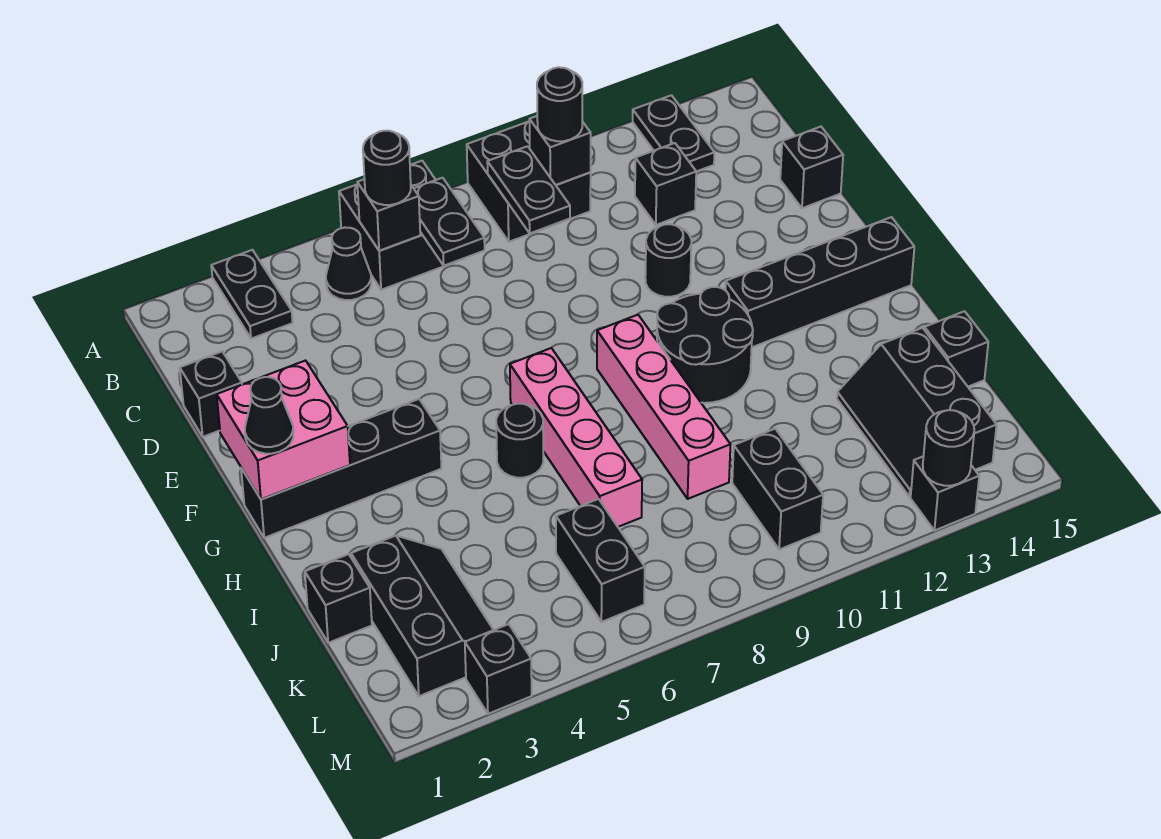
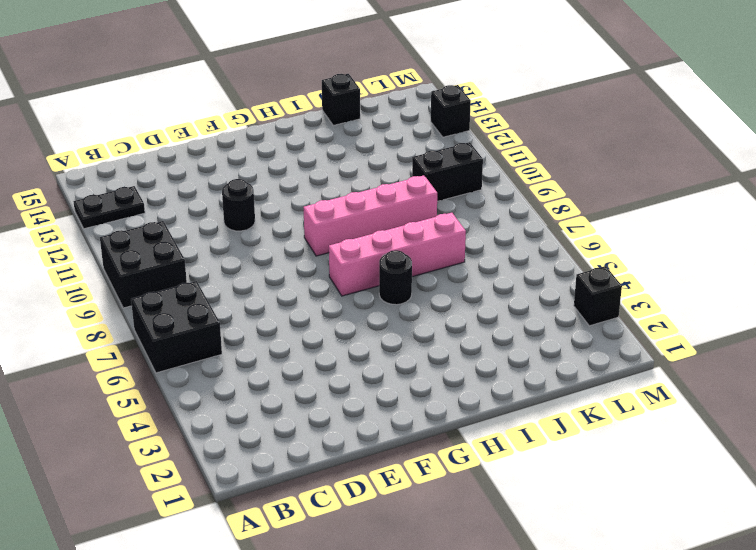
none -> black 1x2 plate [211,250,293,339]
none -> black 1x1 cone [326,228,371,300]
none -> black 1x1 brick [635,143,696,225]
none -> black 1x1 brick [180,352,242,437]

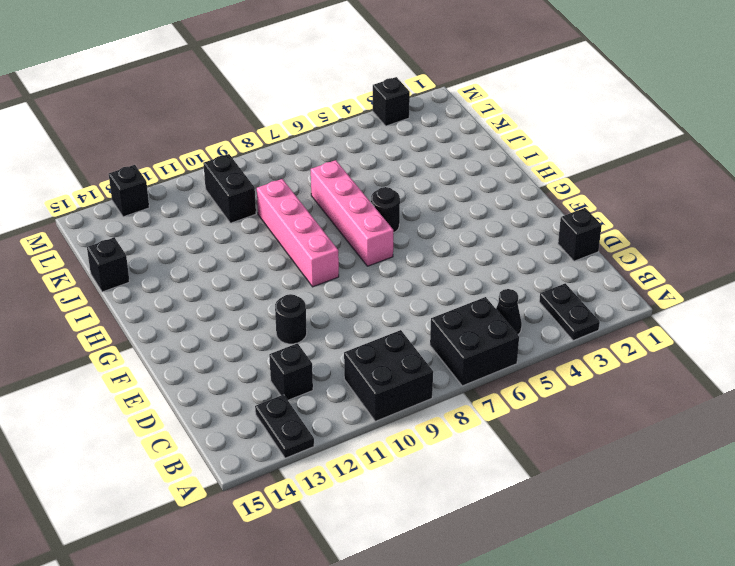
none -> black 1x1 brick [780,127,843,208]
none -> black 1x4 brick [241,399,441,538]
none -> black 2x2 round brick [657,287,753,403]
none -> black 1x4 brick [725,217,914,347]

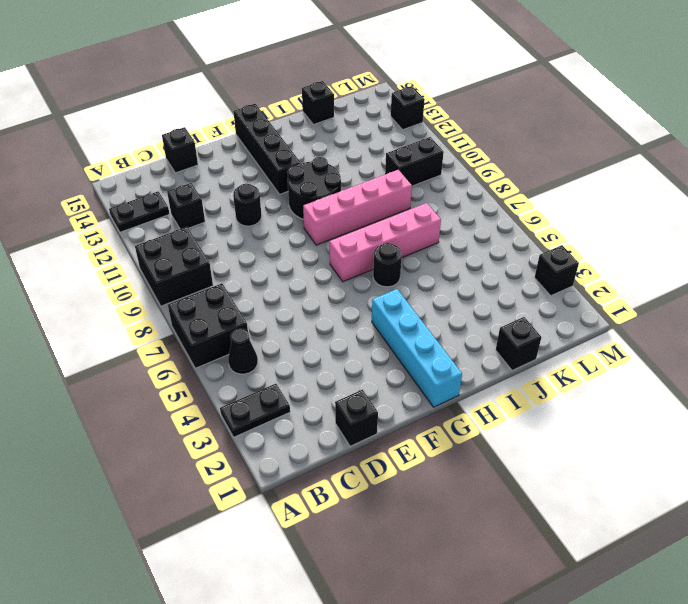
cyan 1x4 brick [372,289,462,407] -> black 1x4 brick [241,399,441,538]
none -> black 2x3 slope [351,536,493,696]
none -> black 2x3 slope [837,328,997,497]
none -> black 1x2 brick [556,499,645,622]
none -> black 1x1 brick [357,179,420,251]

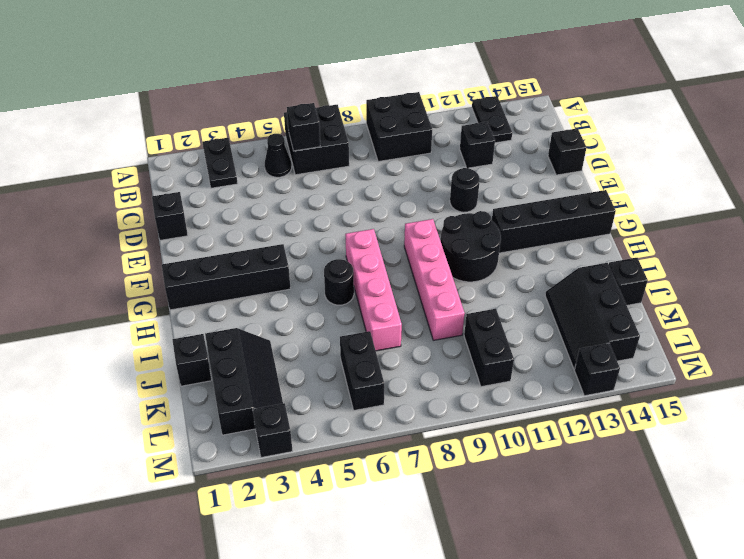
none -> black 1x2 plate [414,178,485,266]
none -> black 1x2 plate [487,146,570,233]
none -> black 1x1 brick [529,116,591,185]
none -> pink 2x2 brick [217,361,350,499]

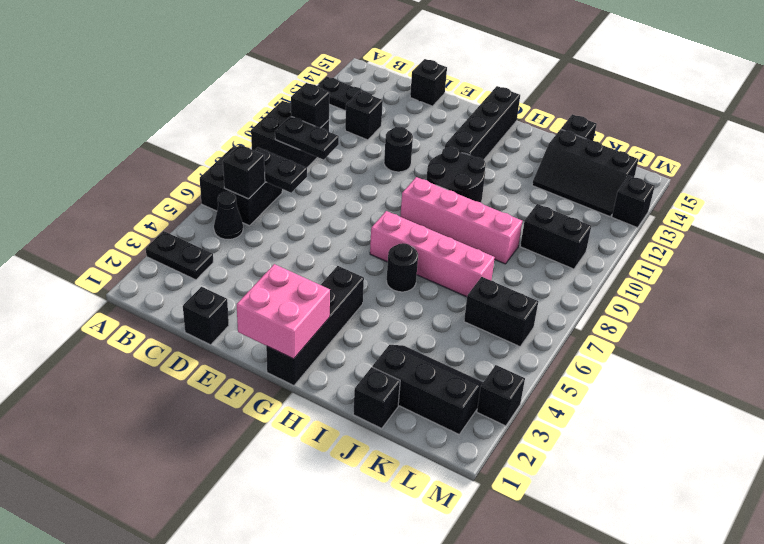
none -> black 1x1 round brick [923,410,974,486]
none -> black 1x1 round brick [363,131,411,205]
none -> black 1x1 round brick [537,67,582,141]
none -> black 1x1 cone [245,377,294,454]

